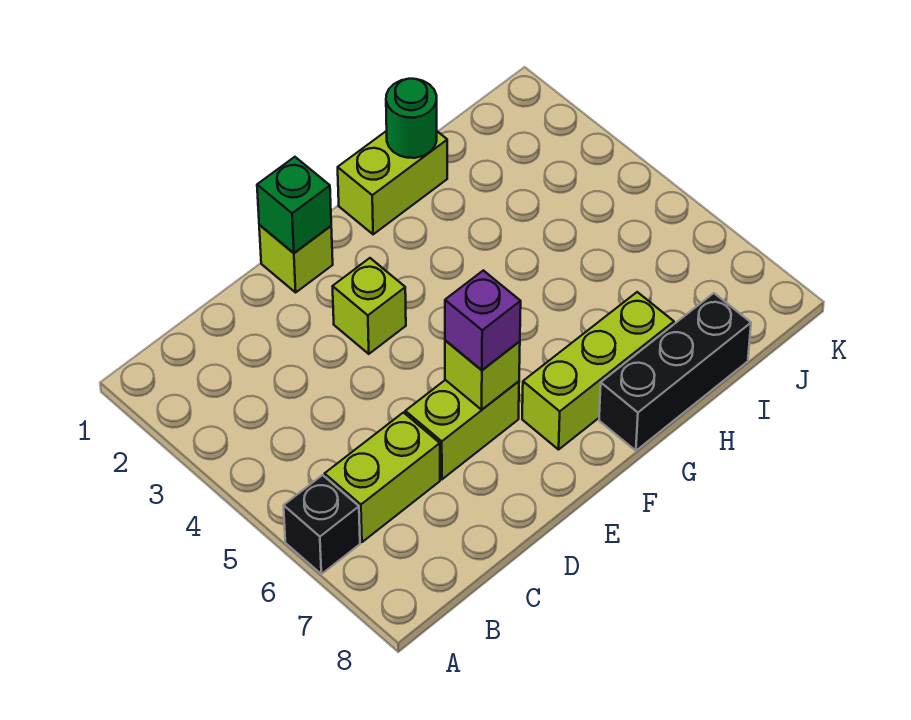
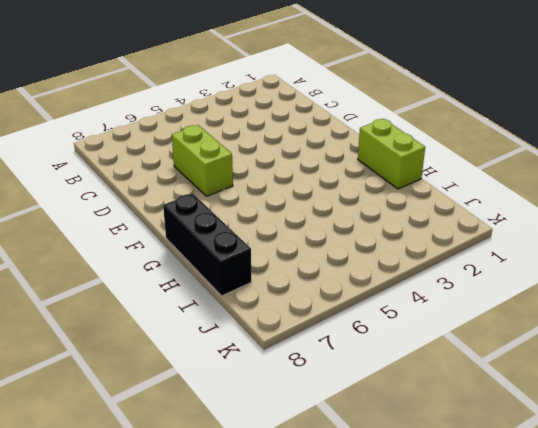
none -> black 1x1 brick [284,475,360,574]
none -> lime 1x2 brick [325,413,440,542]
none -> lime 1x1 brick [259,225,333,292]

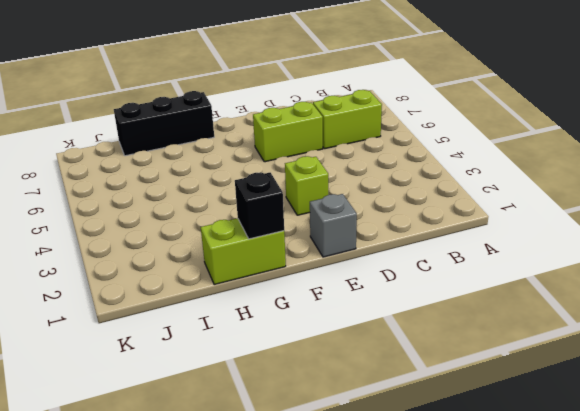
grey 1x1 brick [310,194,357,257] -> lime 1x1 brick [259,225,333,292]
black 1x1 brick [235,172,284,239] -> black 1x1 brick moved to [284,475,360,574]
none -> lime 1x3 brick [522,292,674,449]
none -> green 1x1 brick [257,157,331,253]
none -> lime 1x1 brick [445,341,520,410]

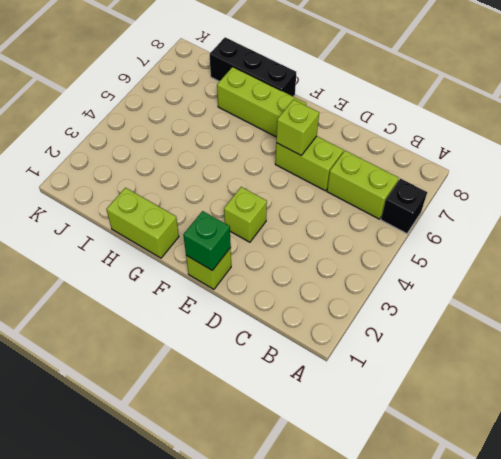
none -> green 1x1 round brick [386,79,437,158]
none -> purple 1x1 brick [445,270,521,370]

